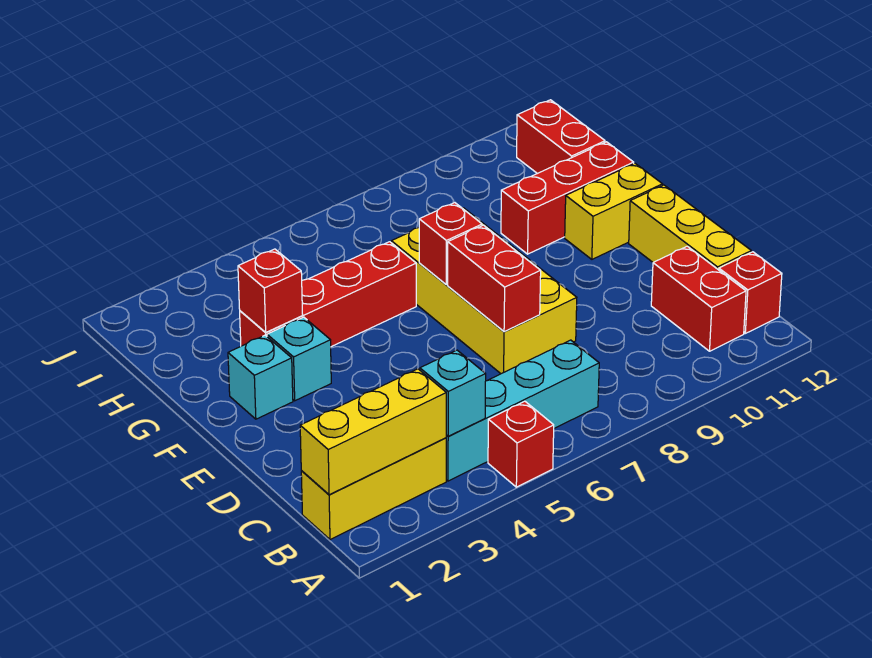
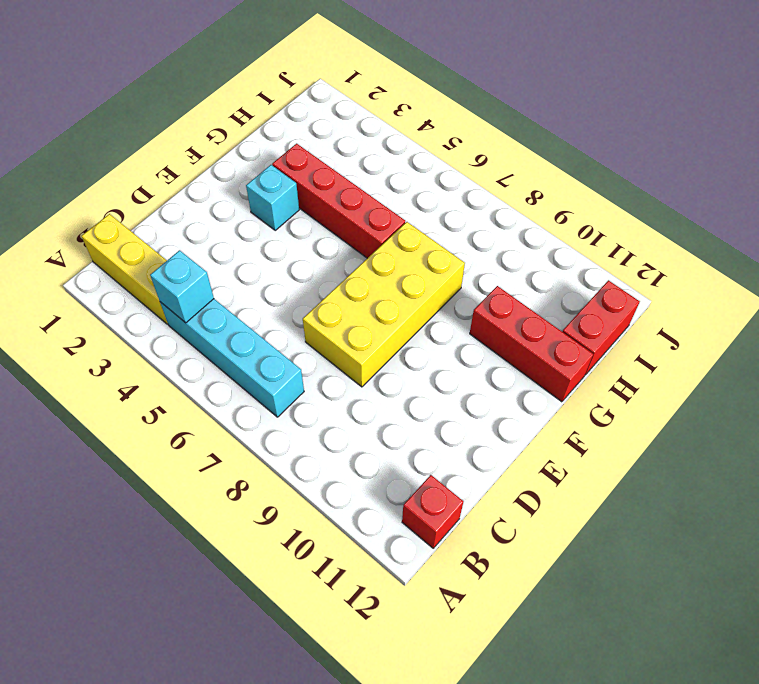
none -> red 1x1 brick [488,401,554,487]
none -> red 1x2 brick [651,246,746,351]
none -> yellow 1x3 brick [629,185,751,270]

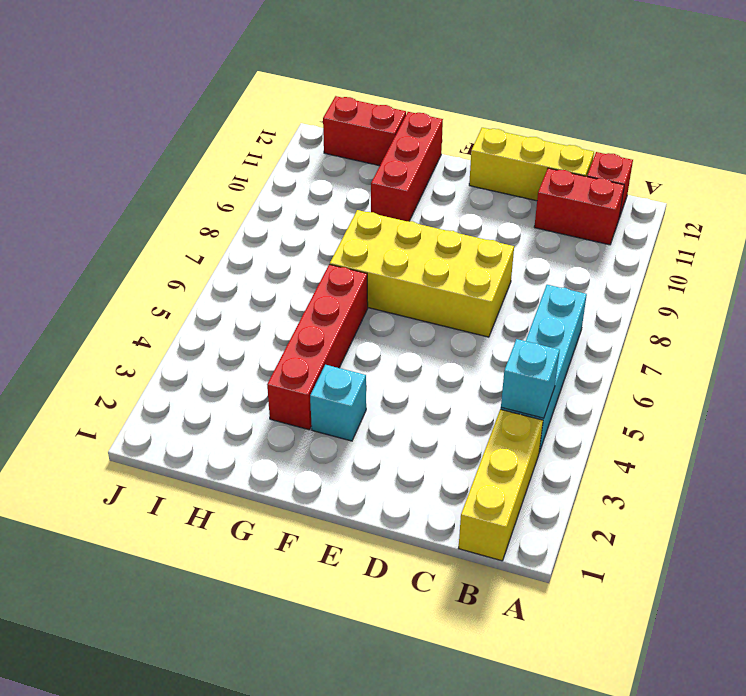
none -> red 1x1 brick [488,401,554,487]
none -> cyan 1x1 brick [228,335,293,419]
none -> yellow 1x2 brick [565,163,663,259]

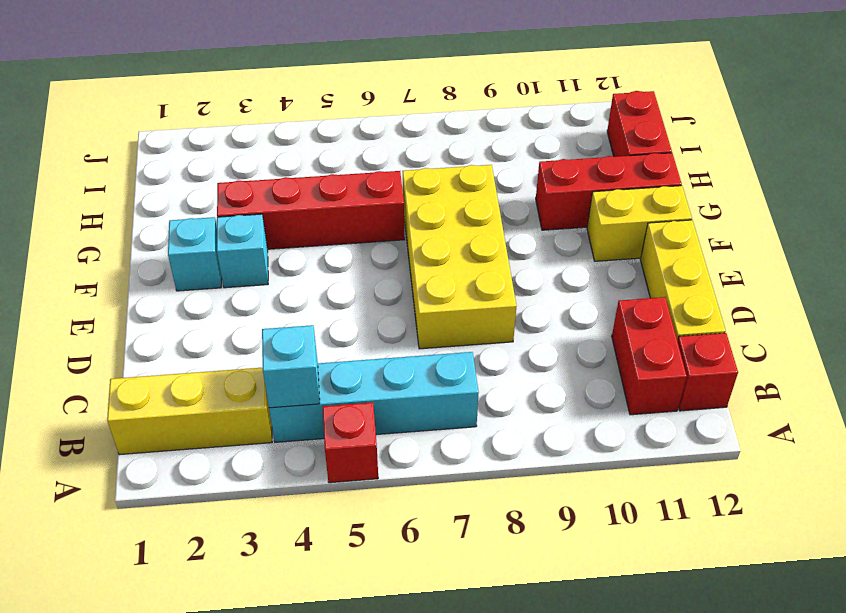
none -> yellow 1x3 brick [300,369,446,495]
none -> red 1x2 brick [448,225,541,332]
none -> red 1x1 brick [419,203,482,285]

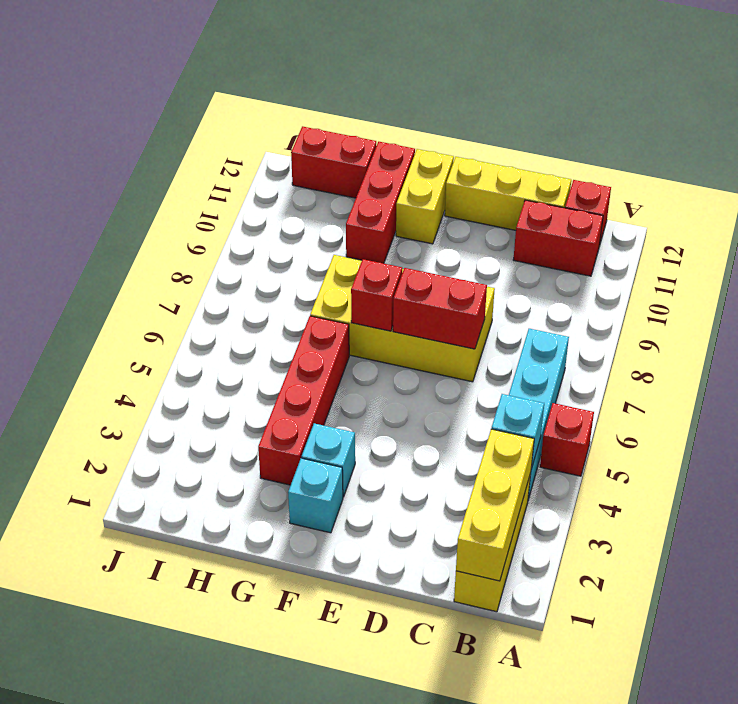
none -> red 1x1 brick [238,249,303,332]

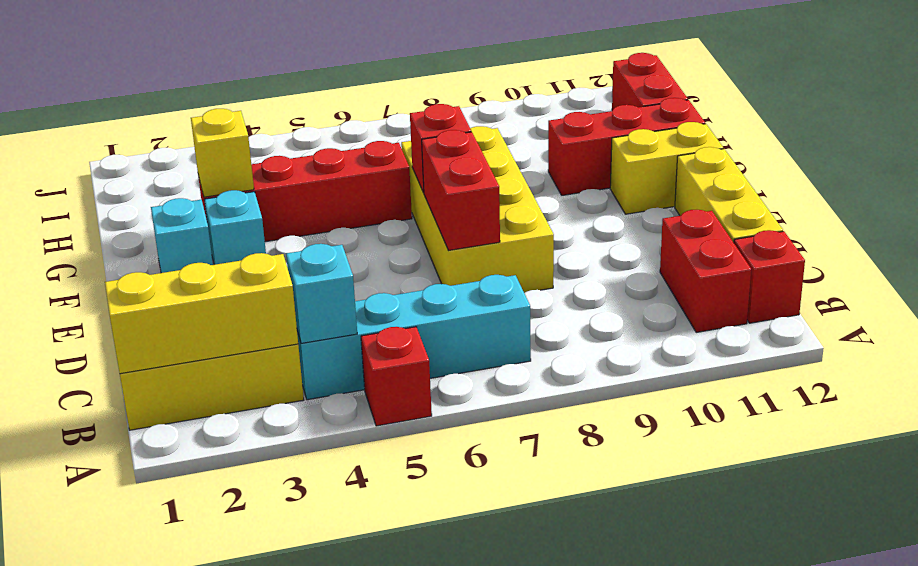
yellow 1x1 brick [191,109,254,197] -> red 1x1 brick [238,249,303,332]

